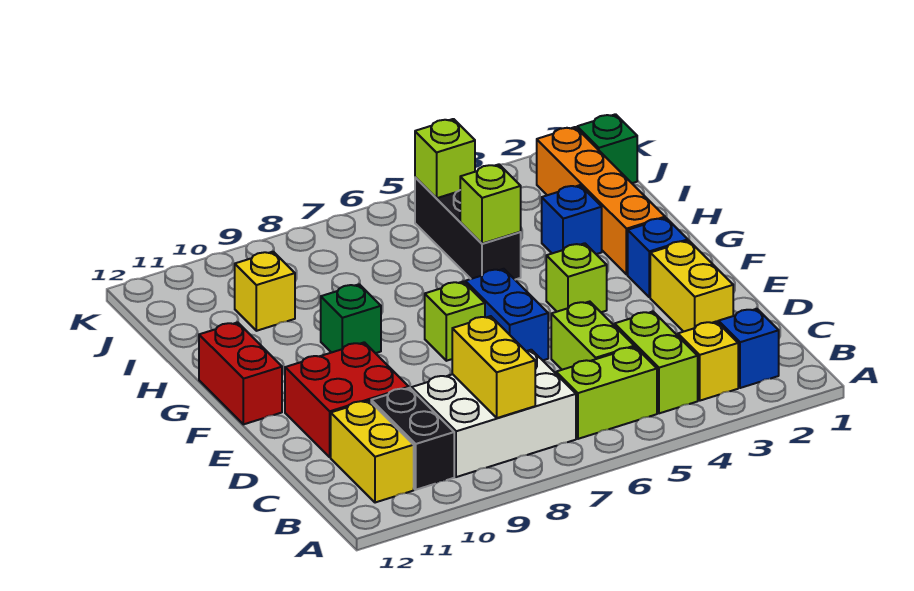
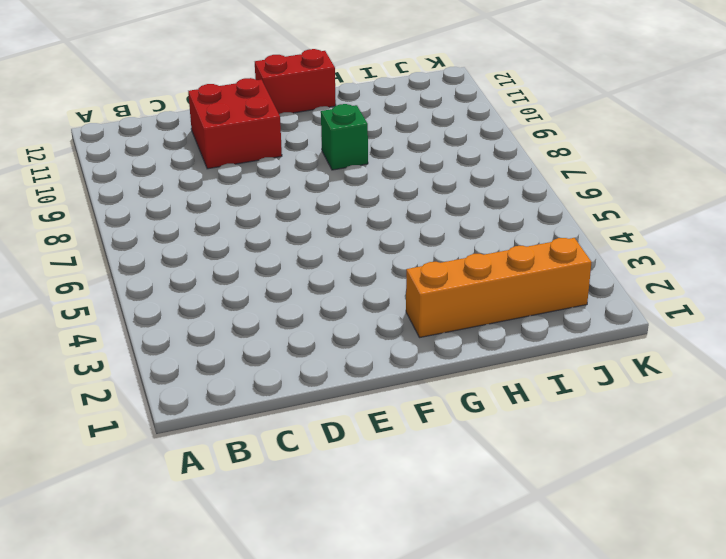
none -> blue 1x1 brick [718,309,779,388]
none -> yellow 1x1 brick [678,321,738,401]
none -> lime 1x2 brick [615,312,698,413]

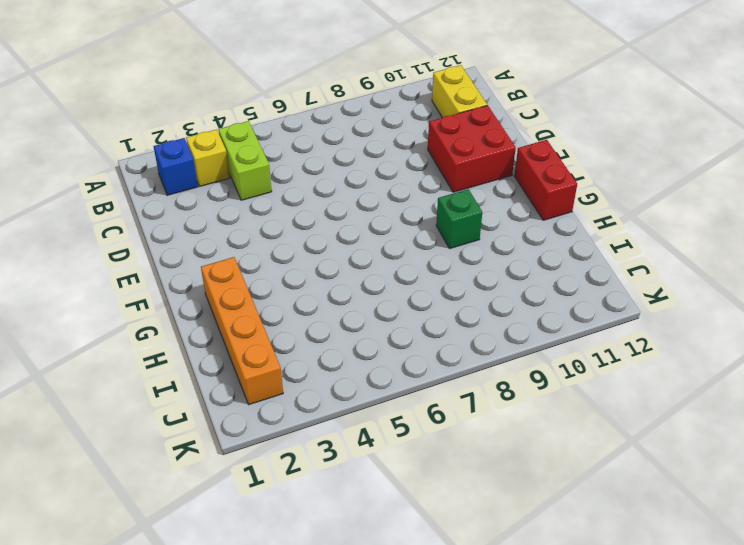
none -> lime 1x2 brick [556,347,657,439]
none -> white 2x3 brick [412,350,576,477]
none -> black 1x2 brick [371,388,454,490]

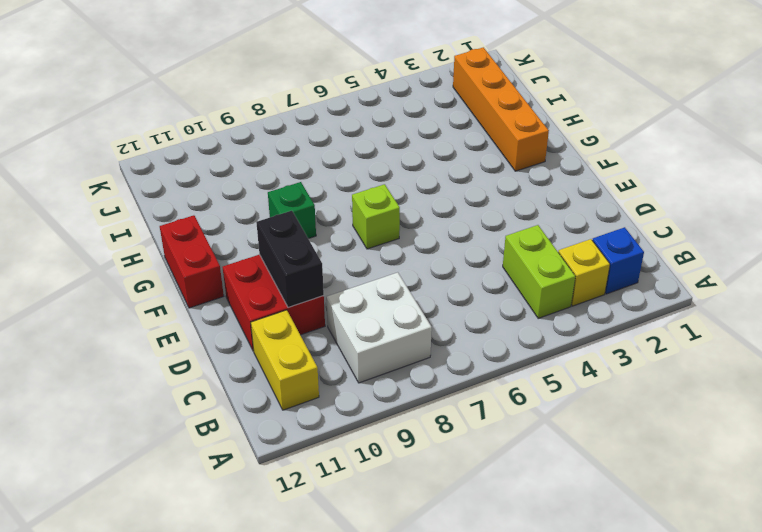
white 2x2 brick [326,272,432,383] -> white 2x3 brick [412,350,576,477]
black 1x2 brick [256,211,324,308] -> black 1x2 brick moved to [371,388,454,490]
none -> lime 1x2 brick [556,347,657,439]
none -> lime 1x2 brick [551,302,634,370]
none -> yellow 1x2 brick [650,241,733,332]

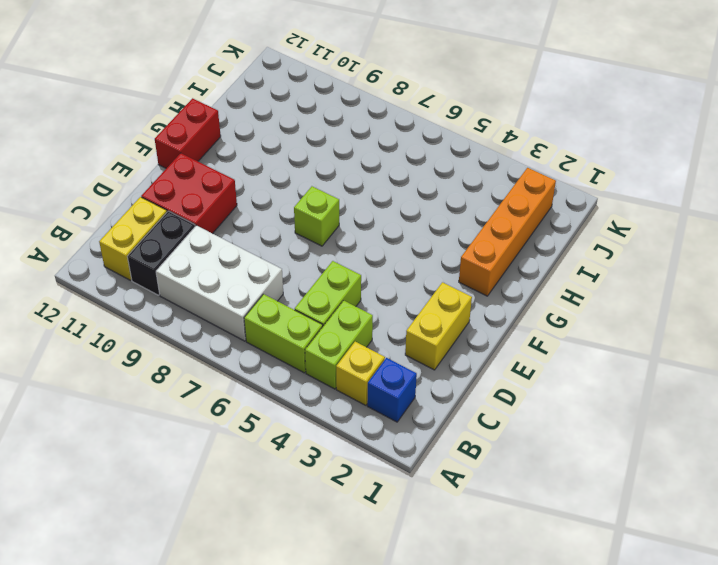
none -> blue 1x2 brick [465,269,548,360]
none -> blue 1x1 brick [628,218,688,297]
none -> lime 1x1 brick [546,243,607,312]

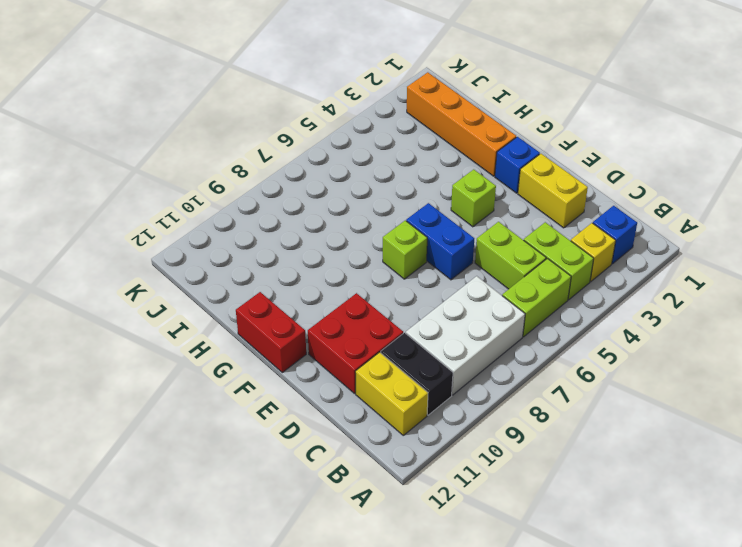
none -> green 1x1 brick [321,284,381,353]
none -> blue 1x1 brick [542,185,602,254]
none -> black 1x3 brick [415,177,521,280]

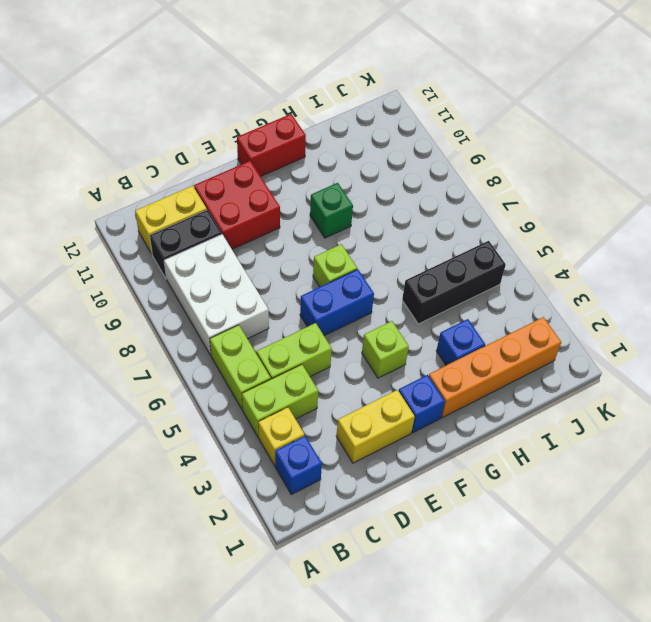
none -> yellow 1x1 brick [235,252,295,331]
none -> green 1x1 brick [577,114,637,183]
none -> yellow 1x2 brick [452,316,535,418]

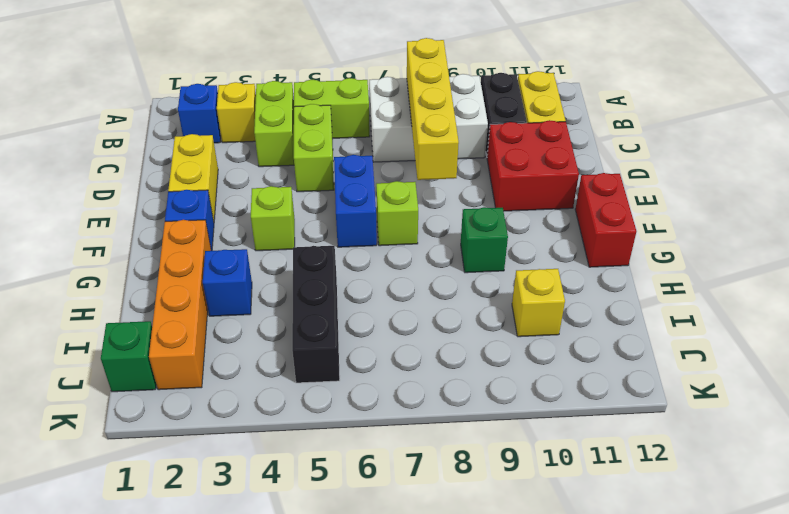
yellow 1x4 brick [407,38,459,180] -> yellow 1x2 brick [452,316,535,418]
none -> lime 1x1 brick [460,164,521,244]
none -> lime 1x1 brick [415,119,475,198]

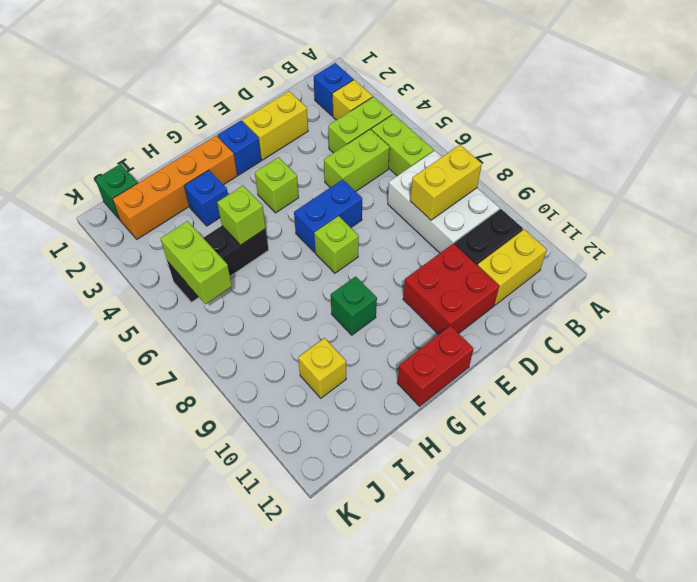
lime 1x2 brick [160,221,232,304] -> lime 1x1 brick [415,119,475,198]

